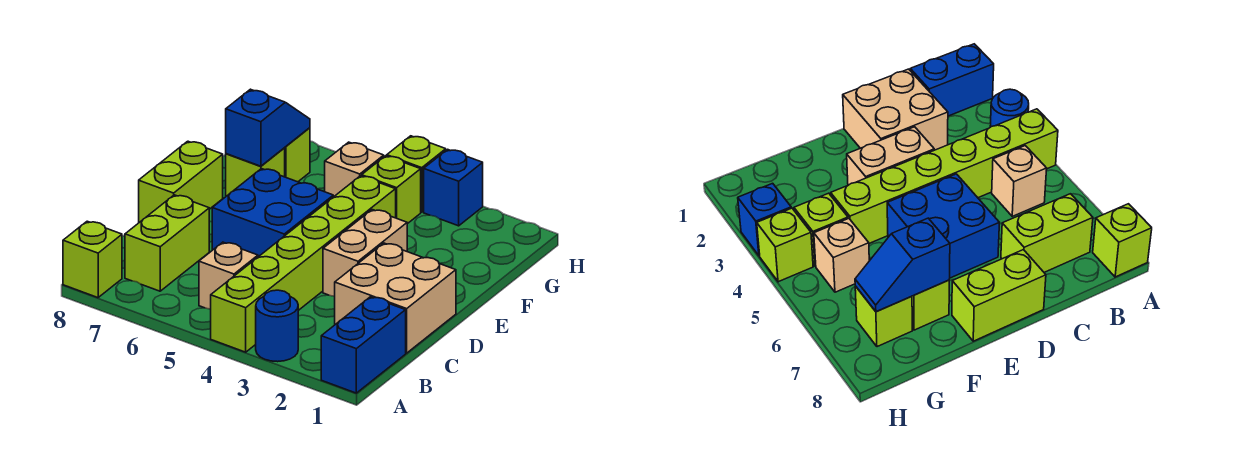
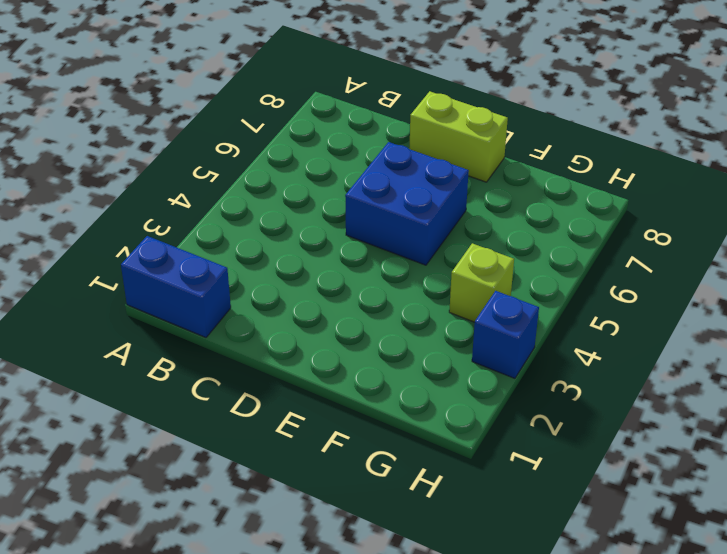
none -> blue 1x1 round brick [256,290,298,362]
none -> lime 1x6 brick [211,176,396,352]
none -> lime 1x1 brick [63,221,122,298]

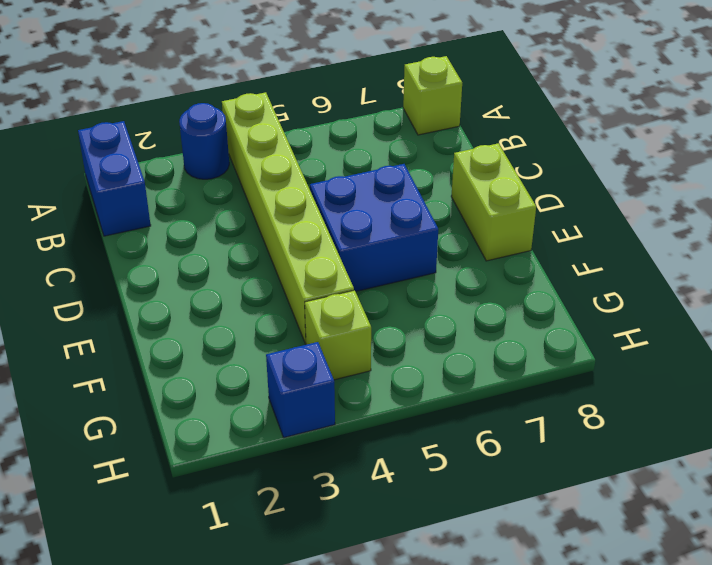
none -> tan 1x1 brick [199,242,258,309]
none -> lime 1x2 brick [125,195,209,291]
none -> tan 2x2 brick [335,243,456,353]

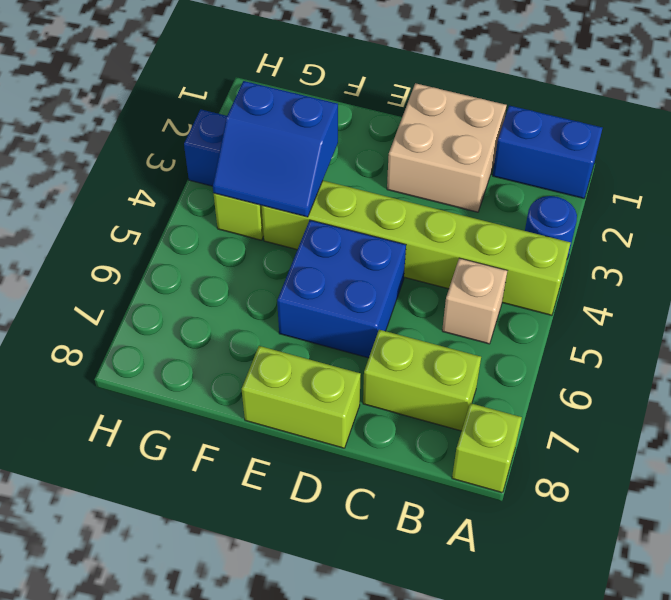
blue 2x2 slope [213,81,338,217] -> none
none -> tan 1x2 brick [323,210,407,296]
none -> lime 1x1 brick [226,148,285,196]
none -> tan 1x1 brick [325,142,384,197]

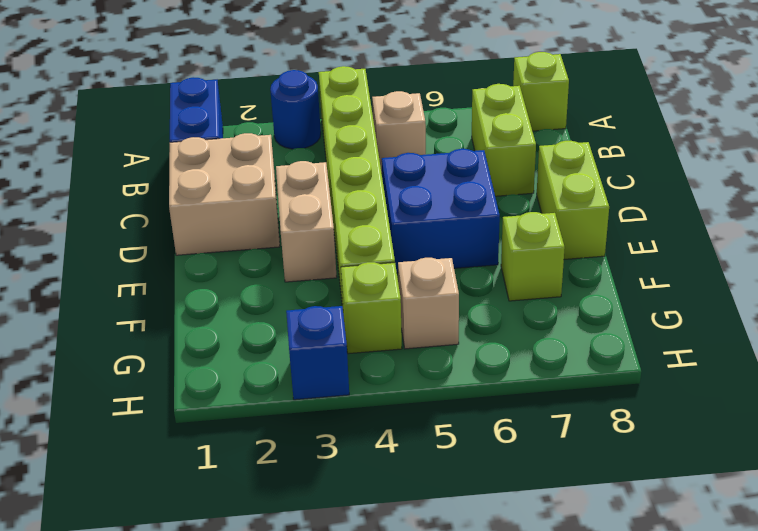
none -> lime 1x1 brick [285,128,310,182]
none -> lime 1x1 brick [387,136,446,212]
none -> blue 1x2 slope [226,89,310,166]

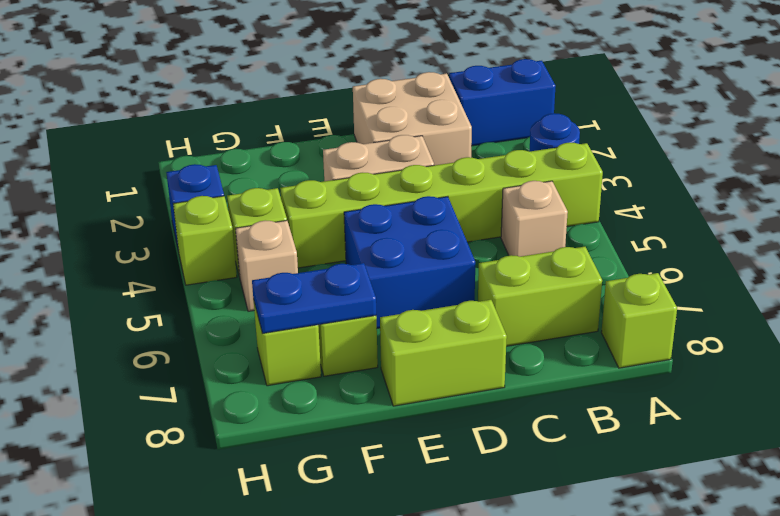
blue 1x2 plate [252,263,376,334] -> blue 1x2 slope [226,89,310,166]

